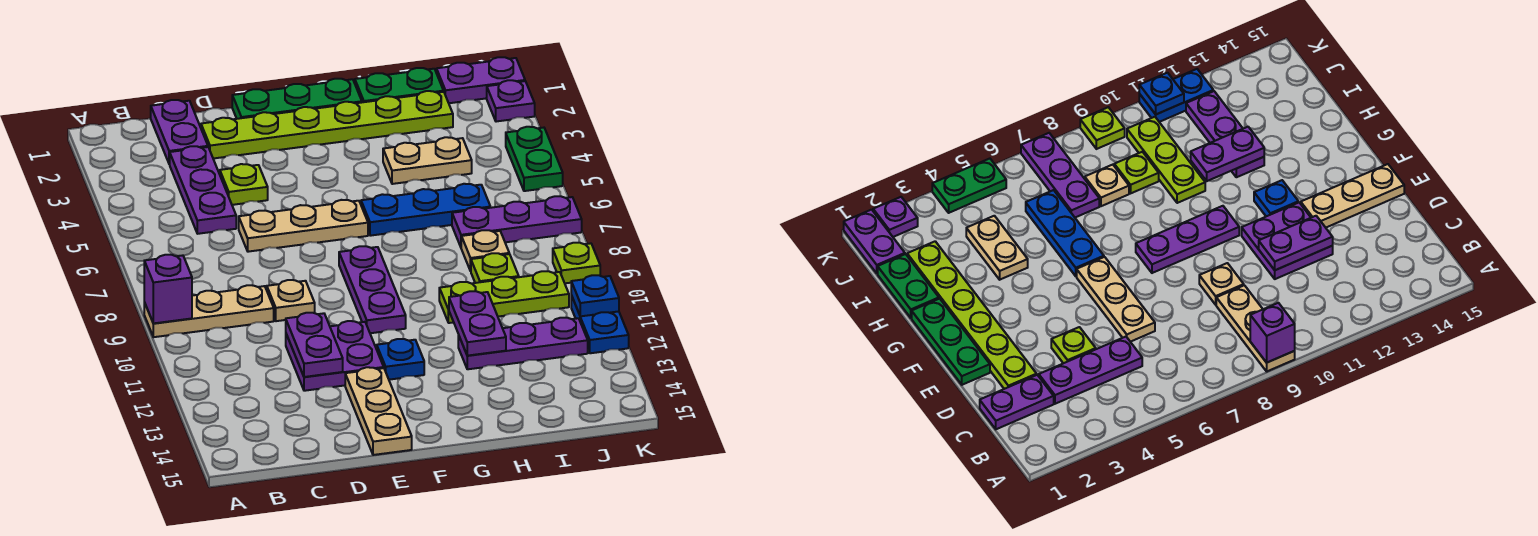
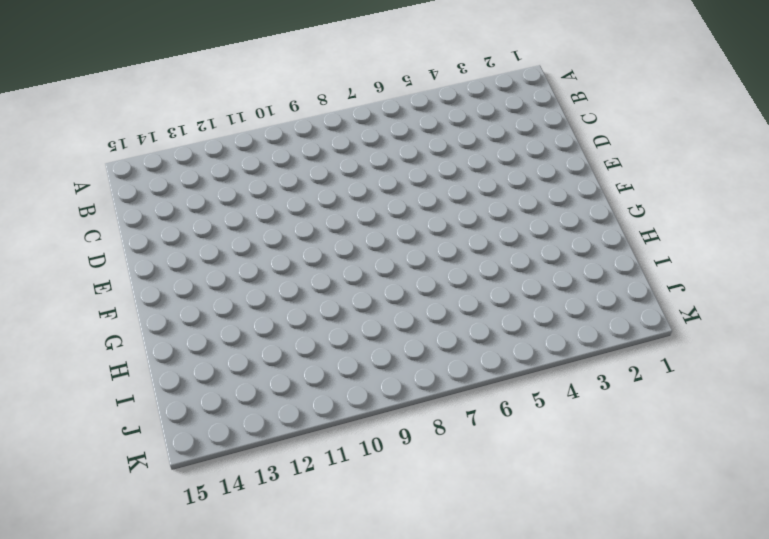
none -> tan 1x3 plate [144,285,274,337]
none -> purple 1x2 plate [151,100,208,164]
none -> purple 1x3 plate [170,146,236,234]

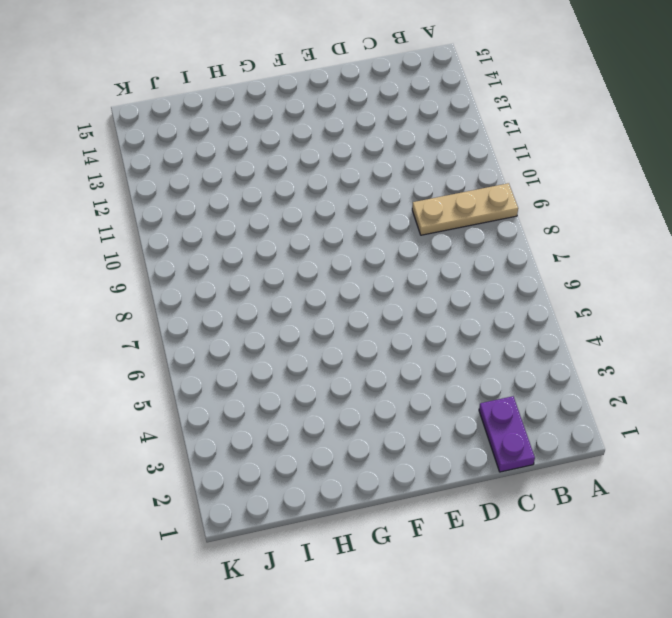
none -> purple 1x3 plate [170,146,236,234]
none -> lime 1x6 plate [201,91,453,159]
none -> lime 1x1 plate [220,164,268,205]

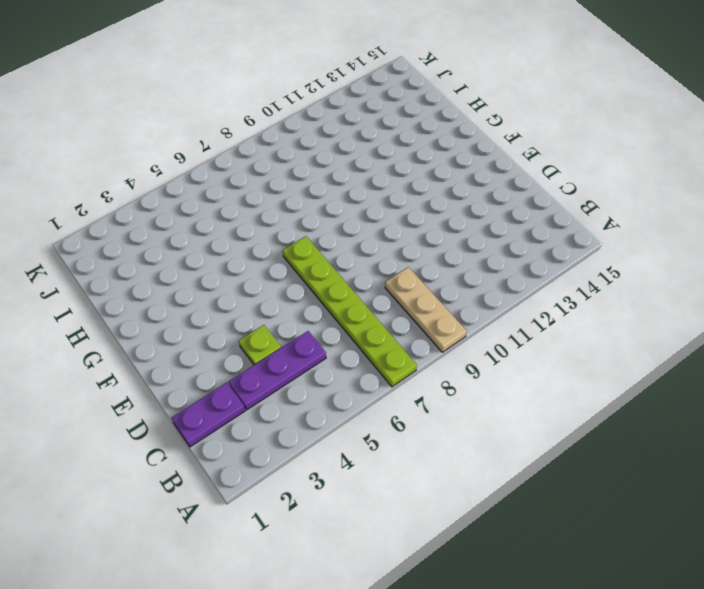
lime 1x6 plate [283,236,417,387] -> lime 1x6 plate moved to [201,91,453,159]
none -> tan 1x3 plate [239,200,368,252]
none -> tan 1x1 plate [267,280,315,321]
none -> purple 2x2 plate [286,321,384,391]

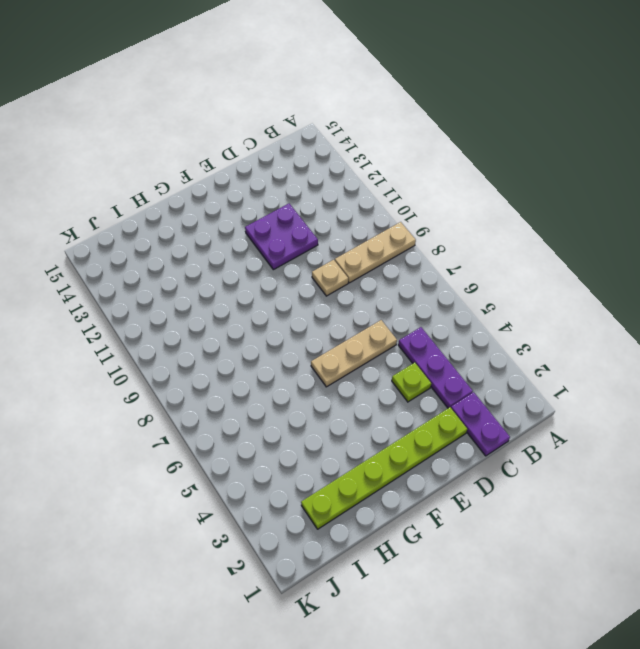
none -> green 1x3 plate [232,79,362,119]
none -> tan 1x3 plate [345,367,412,455]
none -> purple 1x3 plate [339,246,406,333]

